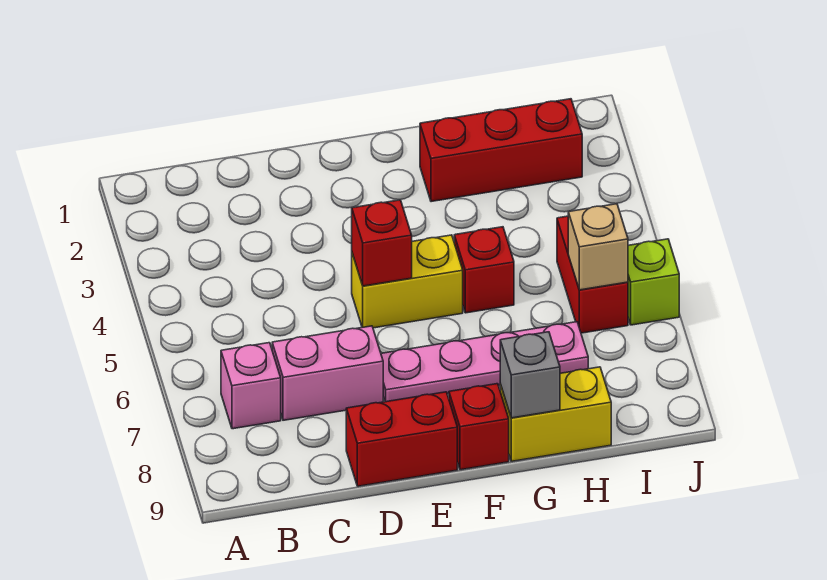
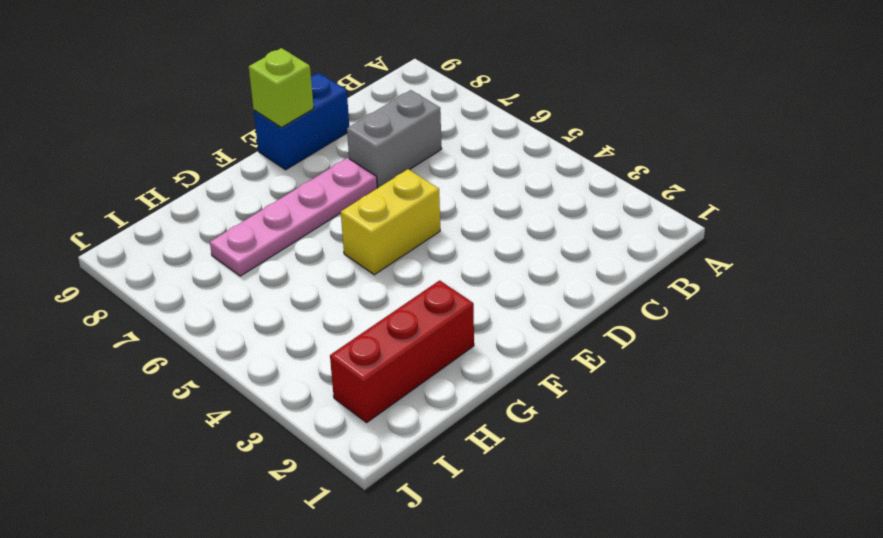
grey 1x2 brick [347,90,442,188] -> pink 1x2 brick [272,326,383,420]
blue 1x2 brick [254,73,349,170] -> red 1x2 brick [346,392,457,486]
lime 1x1 brick [249,48,314,127] -> lime 1x1 brick moved to [628,239,679,325]
none -> pink 1x1 brick [221,343,281,429]
none -> red 1x1 brick [449,384,509,470]
none -> red 1x1 brick [454,227,514,313]

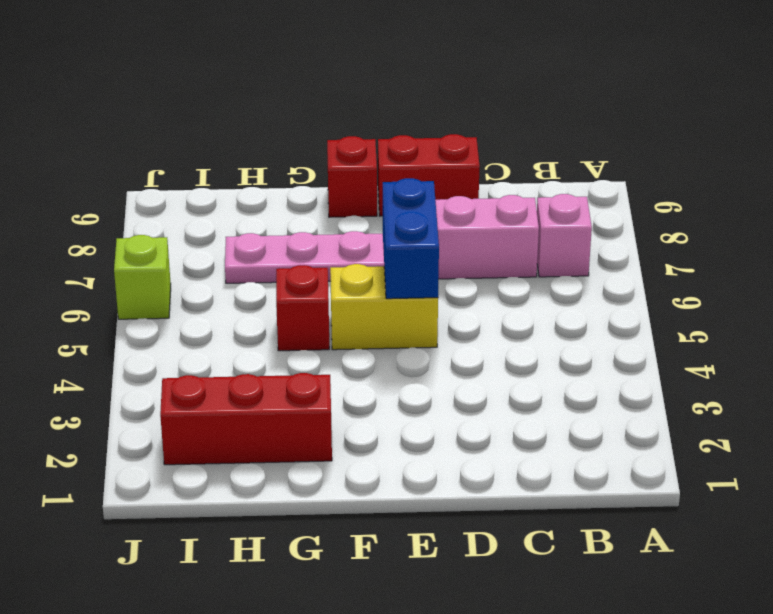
blue 1x2 brick [383,178,439,299] -> red 1x1 brick [352,200,412,286]
none -> yellow 1x2 brick [500,367,611,461]
none -> red 1x2 brick [557,216,628,333]
none -> grey 1x1 brick [500,332,560,418]

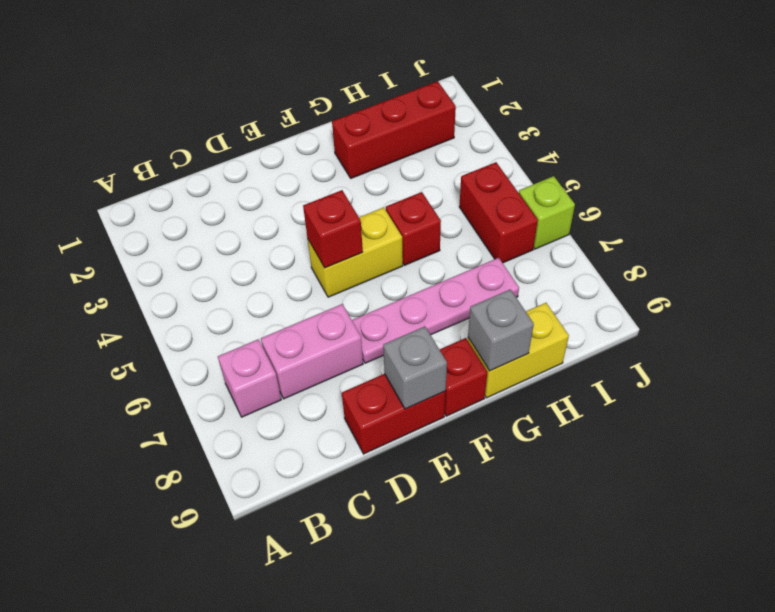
grey 1x1 brick [383,326,447,409] -> none
none -> tan 1x1 brick [568,204,628,290]

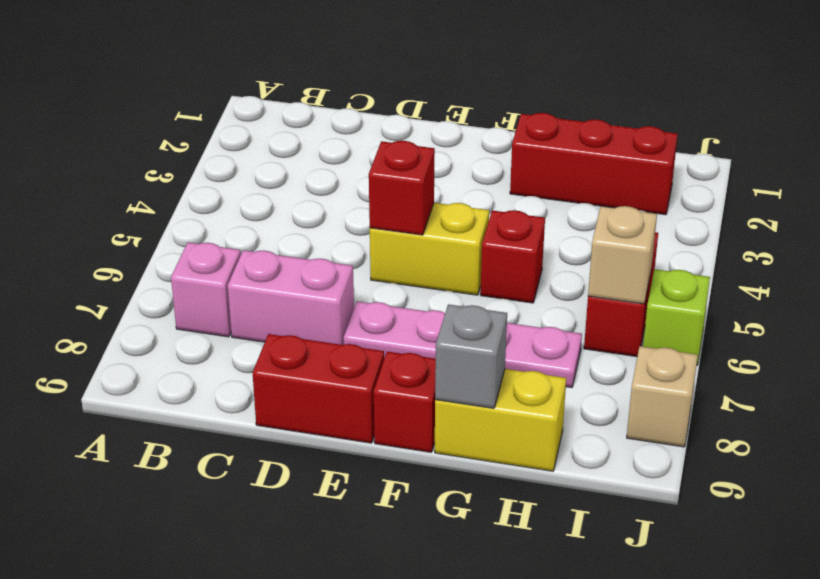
tan 1x1 brick [627,346,698,447] -> none

